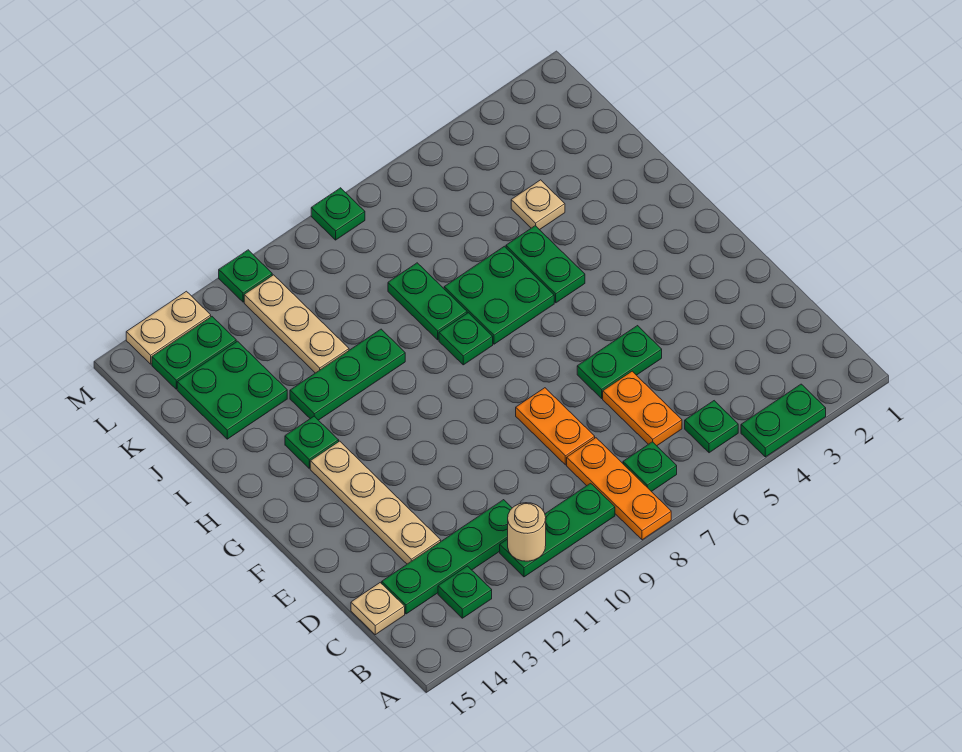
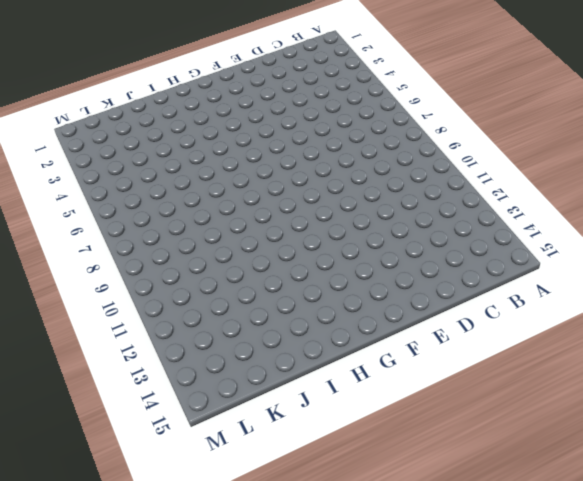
none -> green 1x2 plate [741,384,826,457]
none -> orange 1x3 plate [567,438,671,540]
none -> green 1x1 plate [685,401,738,453]

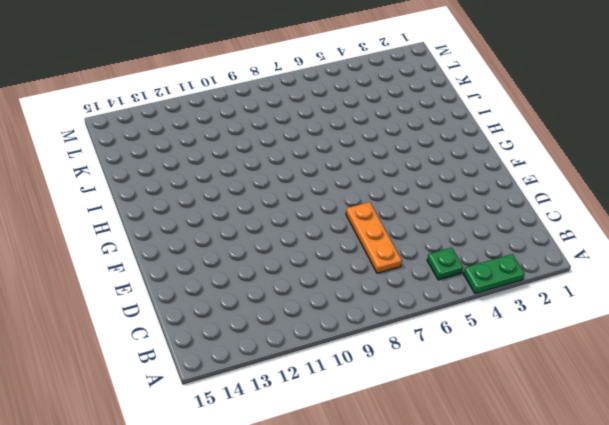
orange 1x3 plate [346,202,402,273] -> orange 1x3 plate moved to [567,438,671,540]
none -> green 1x1 plate [623,442,677,492]
none -> green 1x3 plate [500,483,615,577]
none -> green 1x1 plate [438,566,492,618]

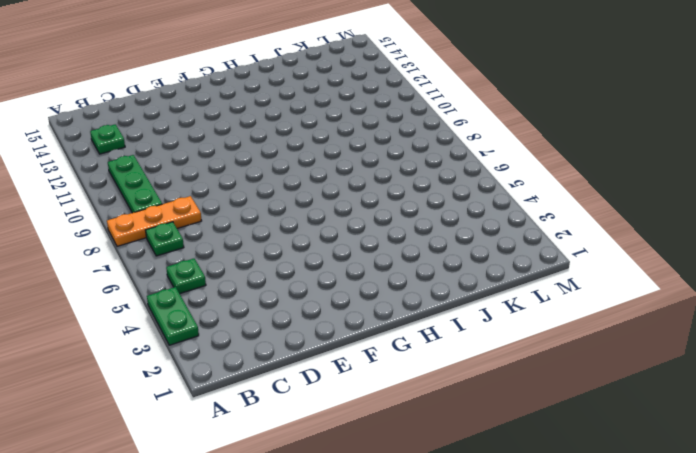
none -> orange 1x2 plate [603,371,682,446]
none -> green 1x4 plate [382,500,512,614]
none -> tan 1x1 plate [351,583,405,635]

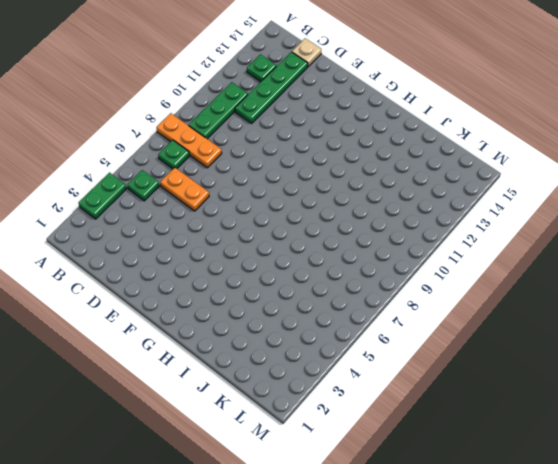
none -> orange 1x2 plate [516,388,595,465]
none -> tan 1x4 plate [310,441,441,564]
none -> green 1x2 plate [577,326,662,398]

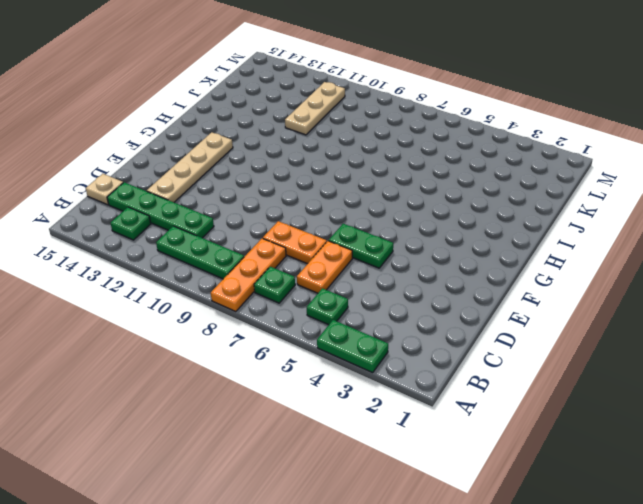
orange 1x2 plate [263,221,327,264] -> orange 1x2 plate turned to [516,388,595,465]
none -> green 1x2 plate [506,226,585,303]
none -> green 2x2 plate [444,246,554,344]
none -> green 1x1 plate [439,313,493,365]

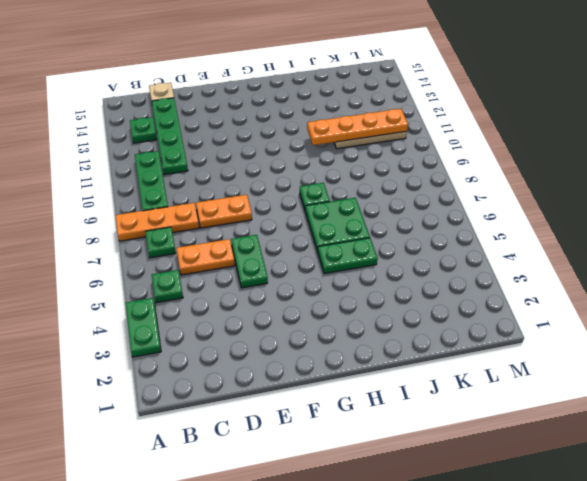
orange 1x4 plate [307,109,408,145] -> none
none -> tan 1x4 plate [310,441,441,564]
none -> green 1x1 plate [285,416,339,468]
none -> green 1x2 plate [388,263,467,340]

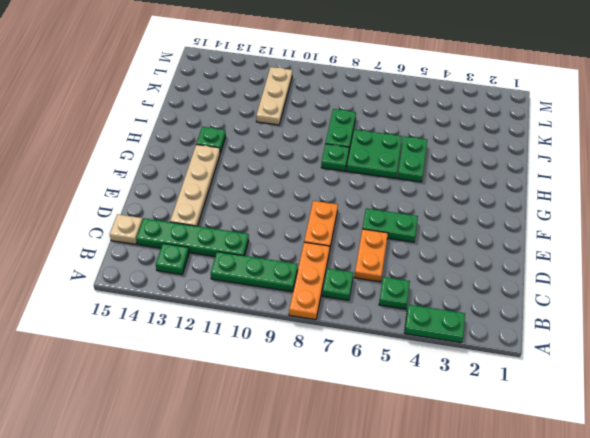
none -> green 1x3 plate [290,329,405,420]
none -> tan 1x1 plate [511,180,565,230]
none -> green 2x2 plate [177,341,287,439]

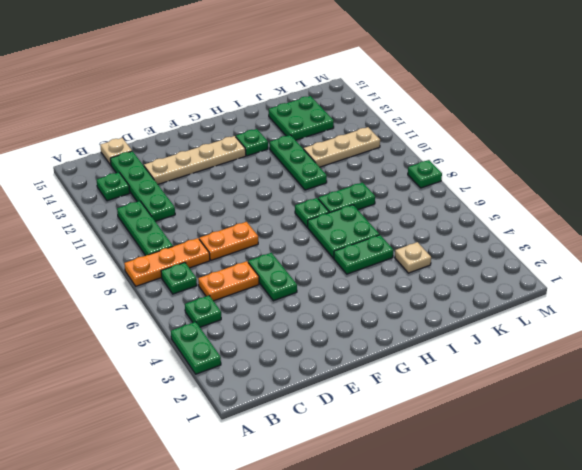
none -> green 1x2 plate [152,317,236,389]
none -> green 1x1 plate [219,250,272,302]
none -> tan 1x2 plate [126,291,211,364]

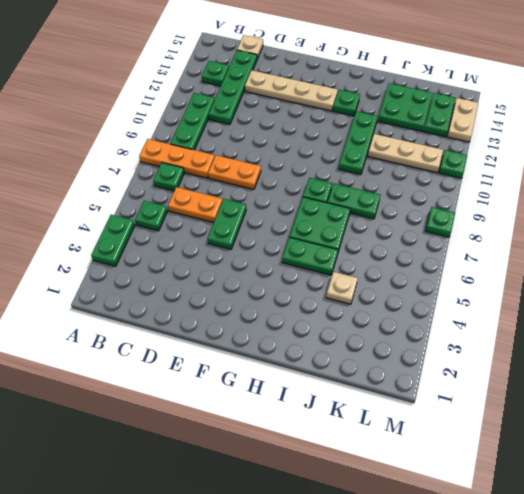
none -> tan 1x1 round brick [508,503,546,561]

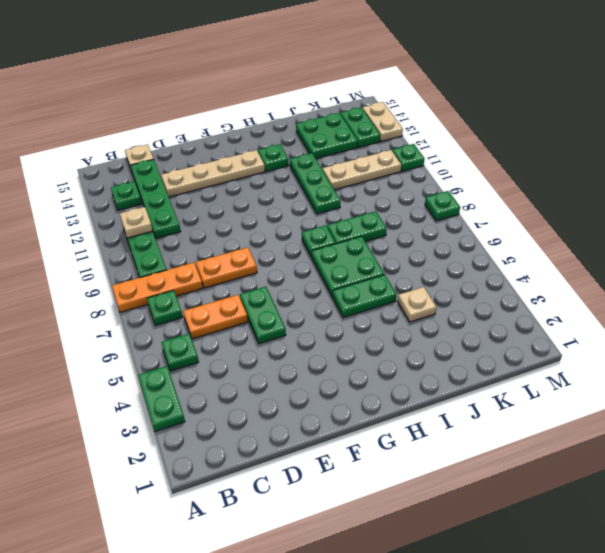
tan 1x1 plate [120,207,153,238] -> tan 1x1 round brick [508,503,546,561]

